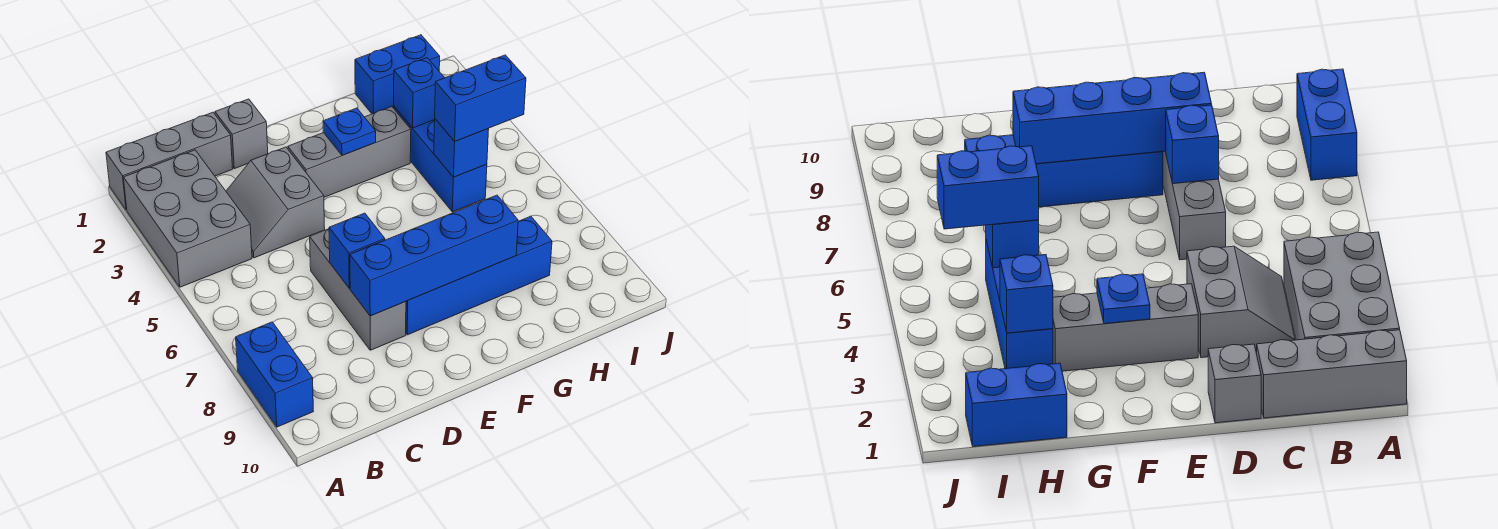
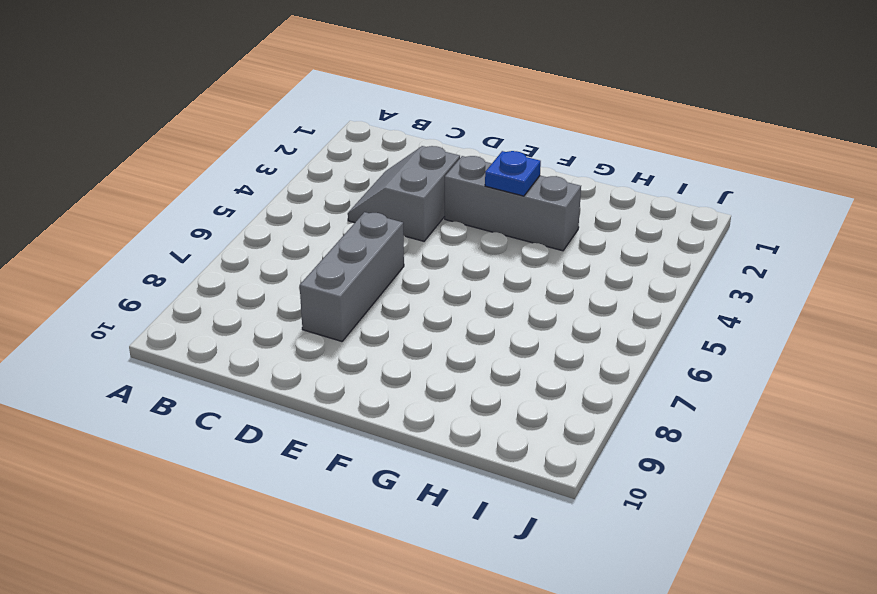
none -> grey 1x3 brick [106,112,233,210]
none -> grey 2x3 brick [124,150,252,287]
none -> blue 1x2 brick [236,322,313,427]

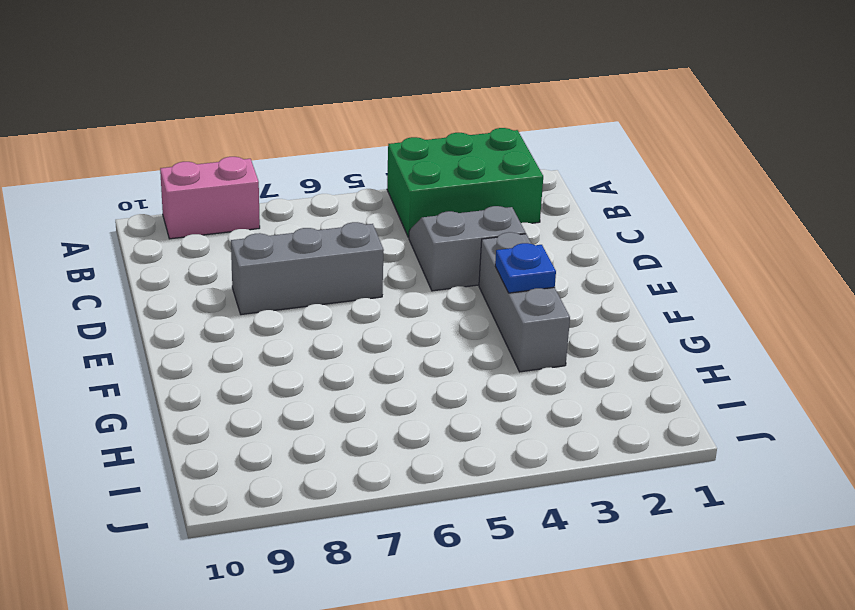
green 2x3 brick [387,128,543,238] -> grey 2x3 brick [124,150,252,287]
pink 1x2 brick [160,157,260,239] -> blue 1x2 brick [236,322,313,427]
none -> grey 1x3 brick [106,112,233,210]
none -> grey 1x1 brick [215,99,268,169]
none -> blue 1x4 brick [406,216,552,335]

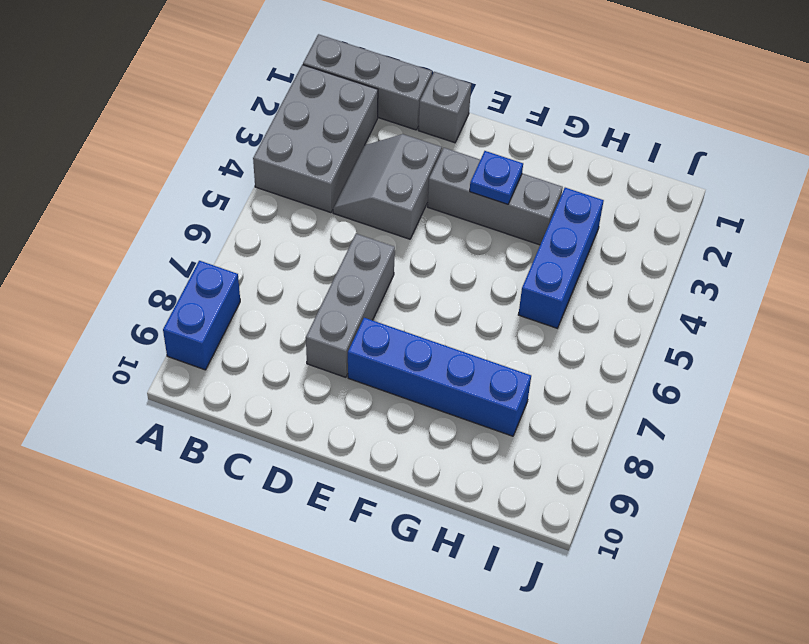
none -> blue 1x2 brick [355,35,440,114]
none -> blue 1x1 brick [329,213,385,288]
none -> blue 1x4 brick [350,195,518,316]

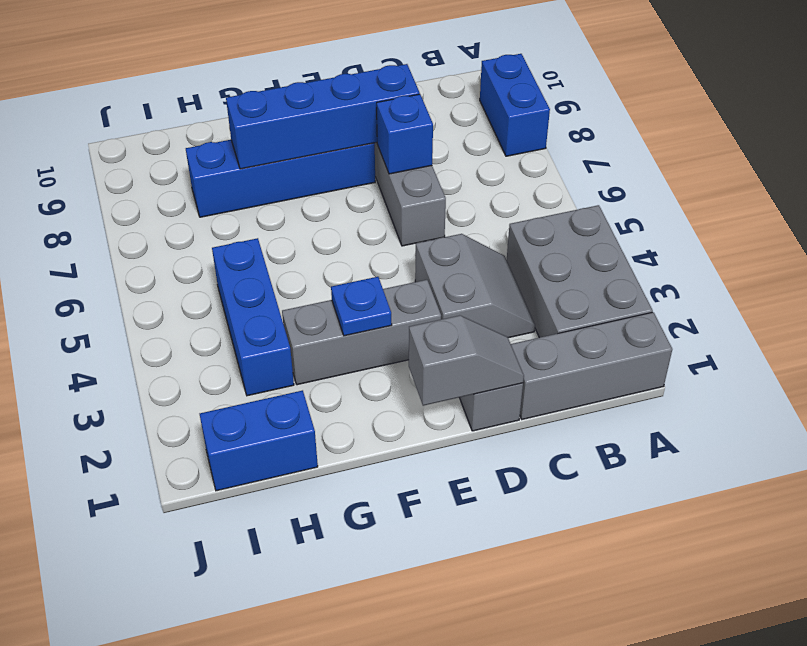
grey 1x2 slope [409,315,524,406] -> none
none -> blue 1x1 brick [394,58,444,128]
none -> blue 1x1 brick [434,119,489,177]
none -> blue 1x2 brick [435,55,526,141]

